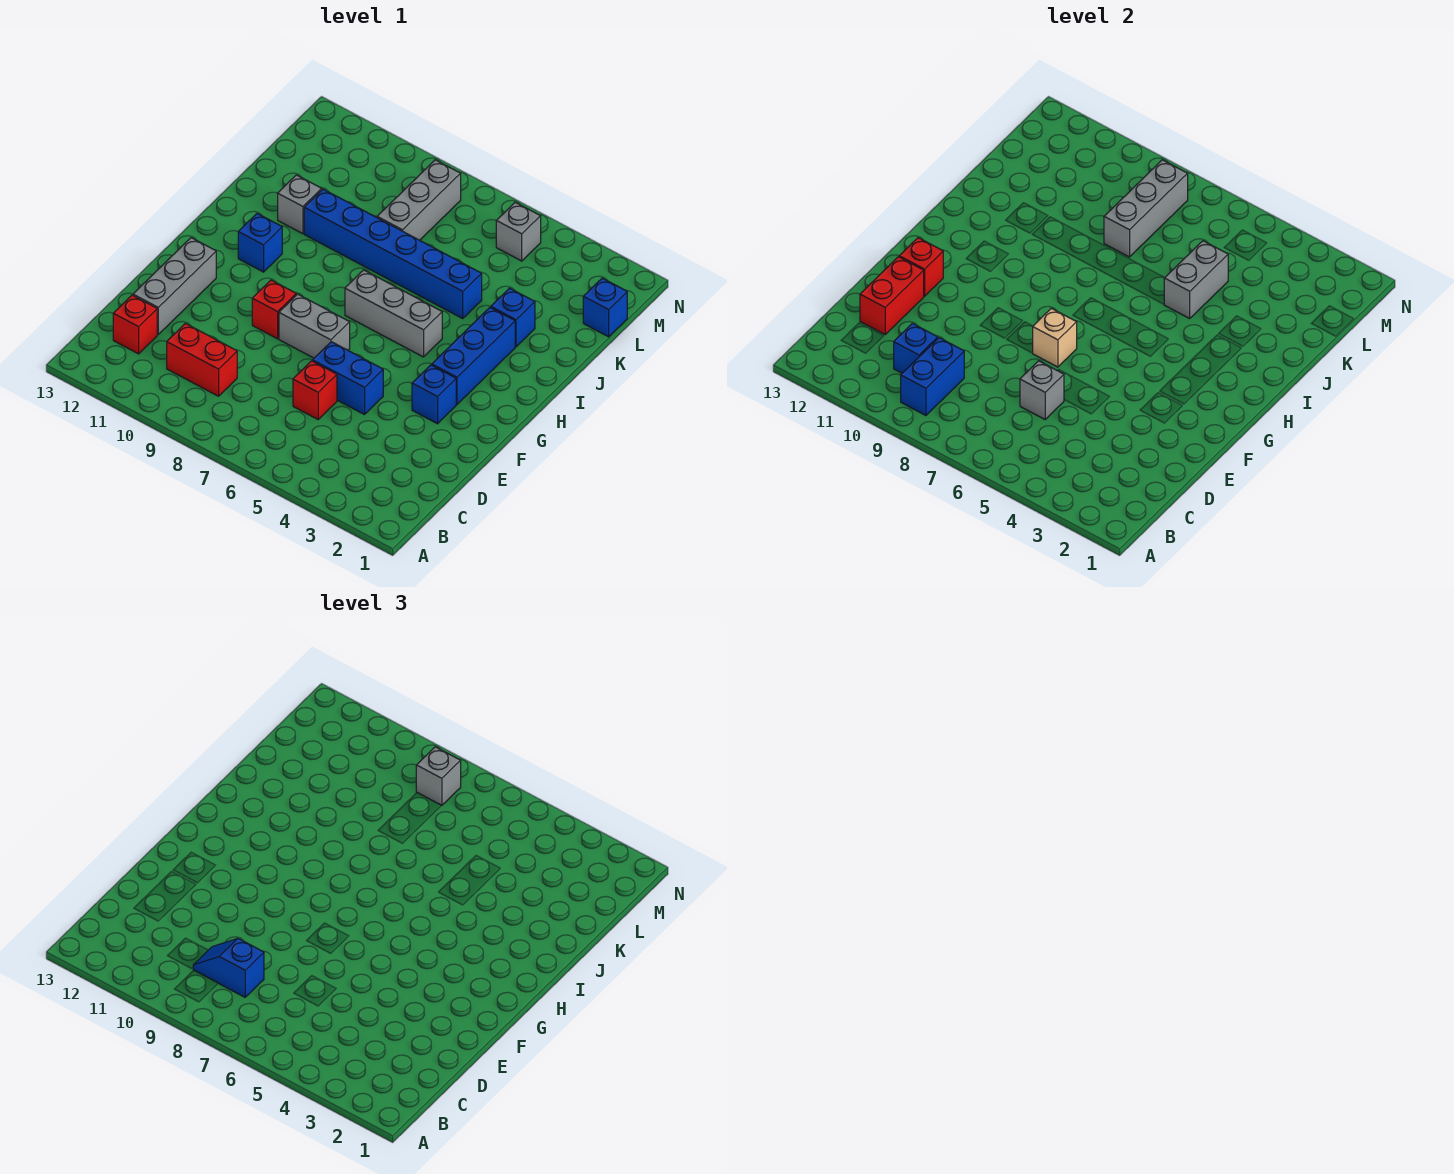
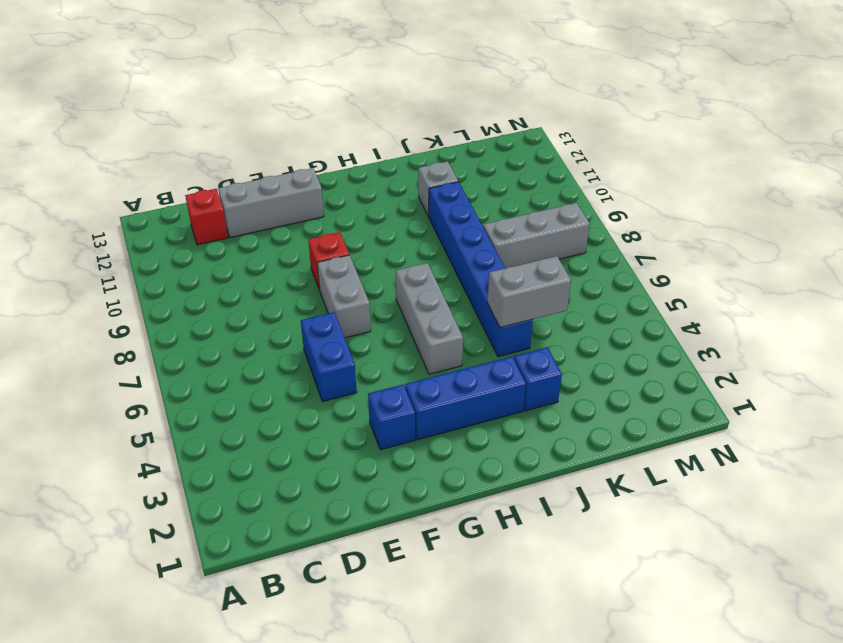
none -> red 1x2 brick [167,323,237,396]
none -> red 1x1 brick [293,361,337,419]
none -> blue 1x1 brick [238,214,282,272]

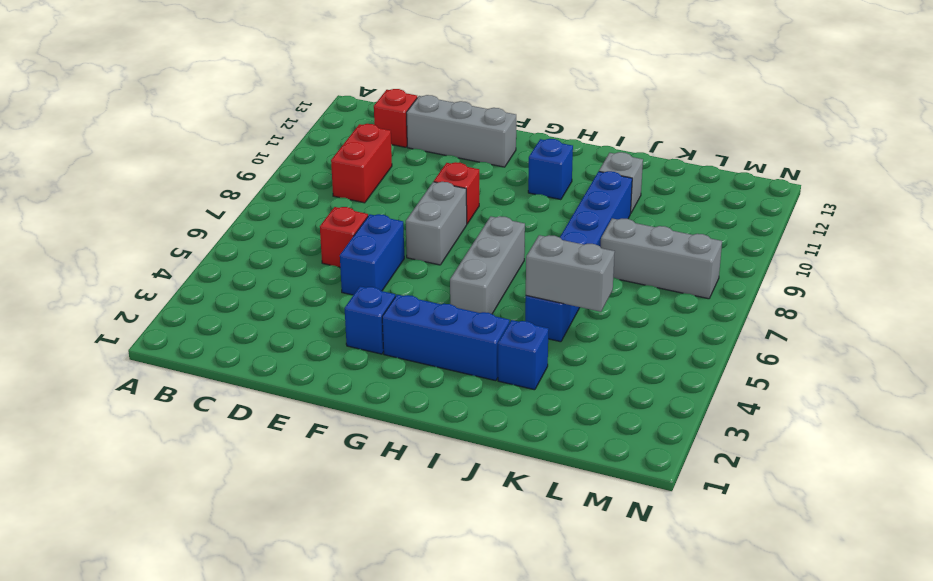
none -> blue 1x1 brick [583,278,627,337]
none -> grey 1x1 brick [496,202,541,261]
none -> blue 1x2 brick [901,338,964,415]

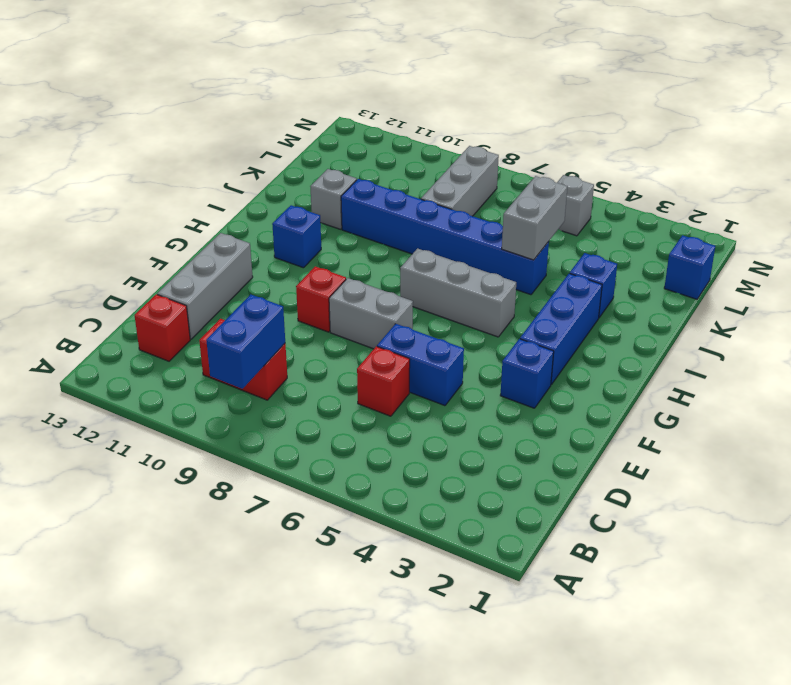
none -> blue 1x1 brick [894,323,938,373]
none -> grey 1x1 brick [1020,361,1064,419]
none -> red 1x2 brick [860,257,924,334]

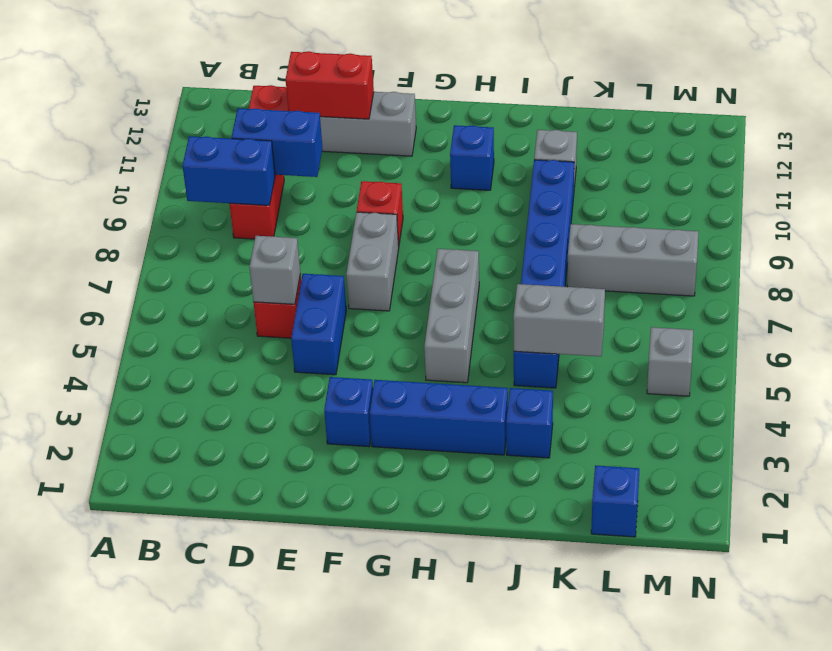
blue 1x2 brick [232,108,322,177] -> blue 1x1 brick [894,323,938,373]
none -> tan 1x1 brick [1033,308,1077,367]
none -> red 1x1 brick [899,238,943,296]
none -> grey 1x3 brick [1104,160,1188,257]

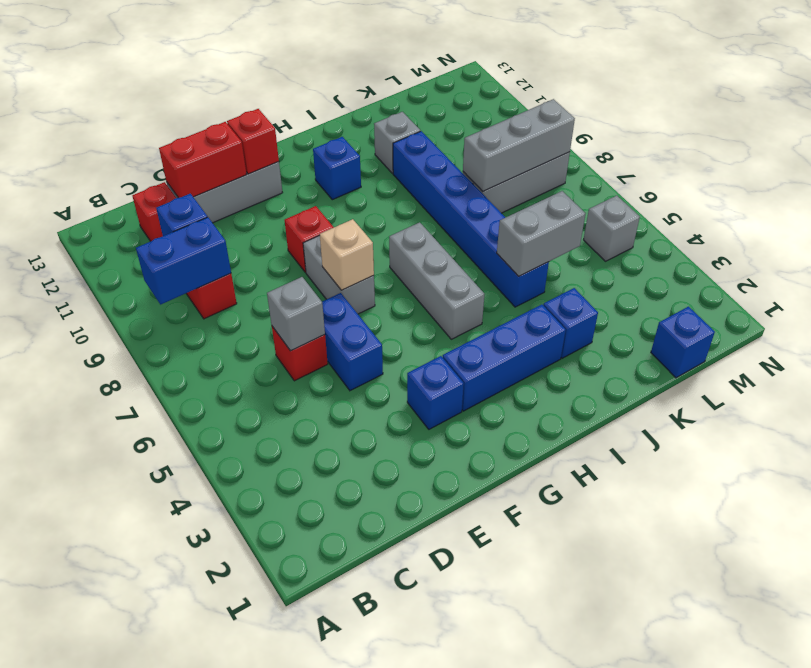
none -> blue 1x2 slope [193,939,264,997]
none -> grey 1x1 brick [416,747,461,806]

